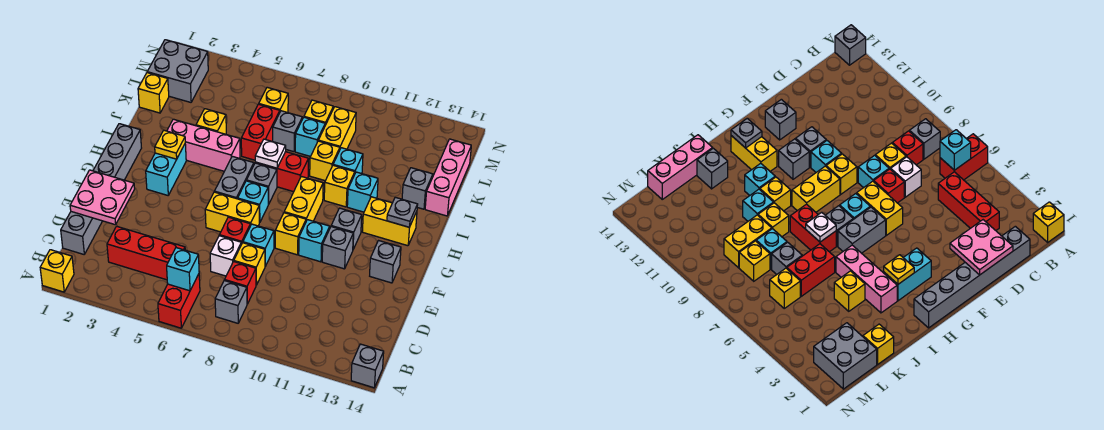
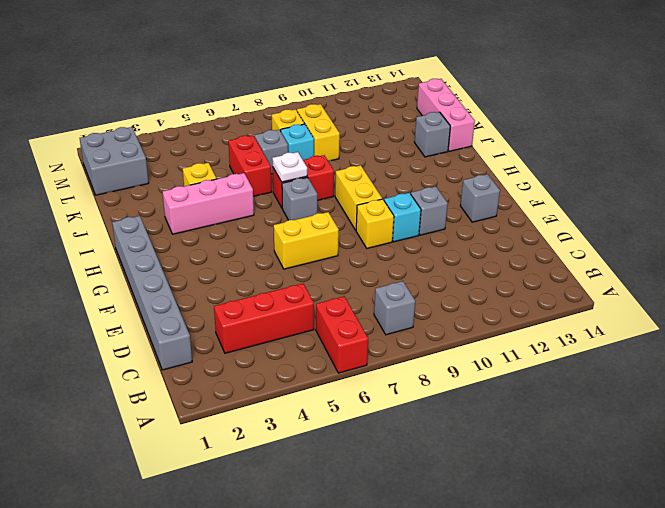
none -> yellow 1x1 brick [40,250,74,292]
none -> grey 1x1 brick [351,344,384,388]
none -> red 1x1 brick [225,261,256,304]
none -> white 1x1 brick [210,236,241,276]

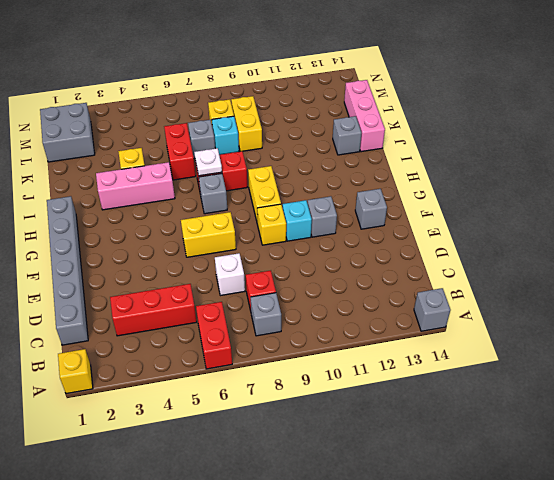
none -> yellow 1x1 brick [234,243,265,285]
none -> red 1x1 brick [219,217,250,244]
none -> cyan 1x1 brick [243,224,274,266]
none -> cyan 1x2 brick [146,144,186,195]

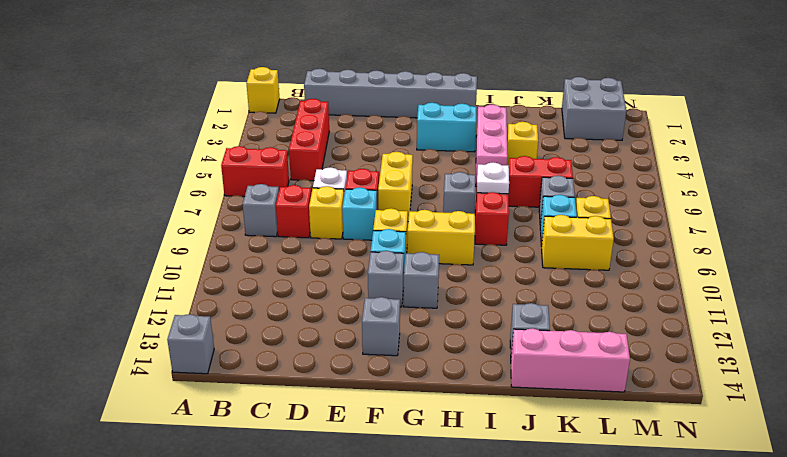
none -> grey 1x2 brick [214,156,254,199]
none -> cyan 1x1 brick [238,181,268,223]
none -> yellow 1x2 brick [362,197,417,246]
none -> yellow 1x1 brick [324,165,355,207]

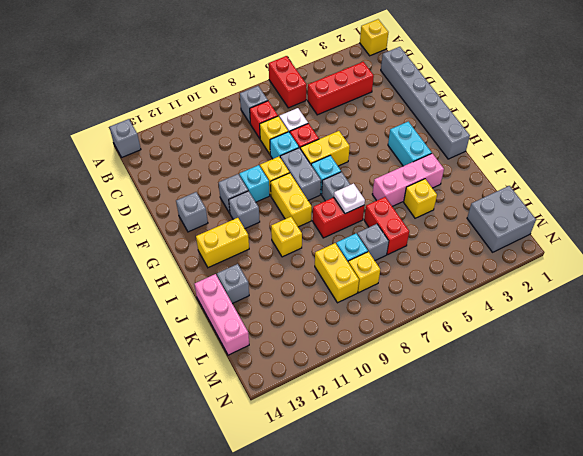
grey 1x2 brick [280,148,321,200] -> grey 1x2 brick moved to [214,156,254,199]
none -> cyan 1x1 brick [347,172,378,212]
none -> yellow 1x1 brick [310,141,340,181]
none -> cyan 1x1 brick [333,148,363,174]
none -> yellow 1x1 brick [138,73,169,113]

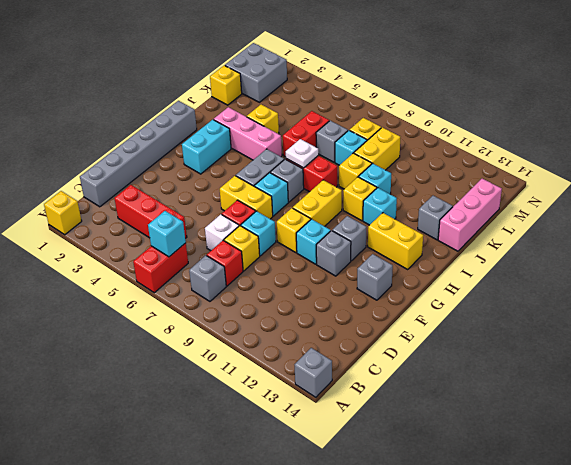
none -> yellow 1x1 brick [259,87,288,113]
none -> pink 2x2 plate [70,170,135,225]
none -> yellow 1x1 plate [155,130,185,159]
none -> grey 1x1 plate [387,197,418,227]

